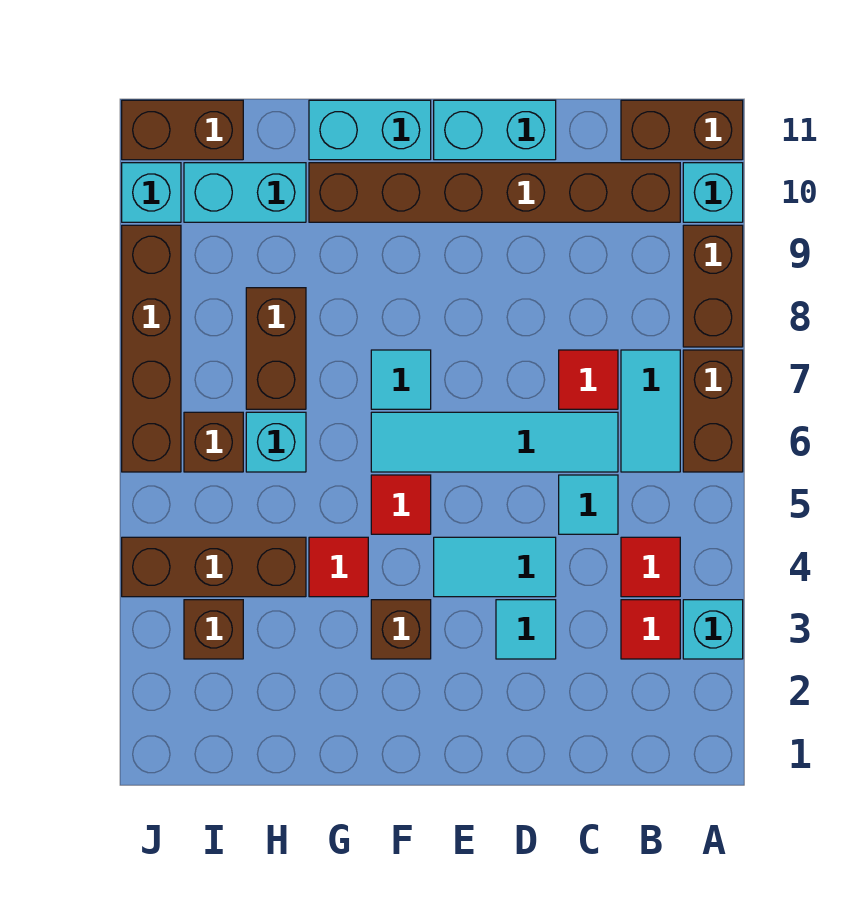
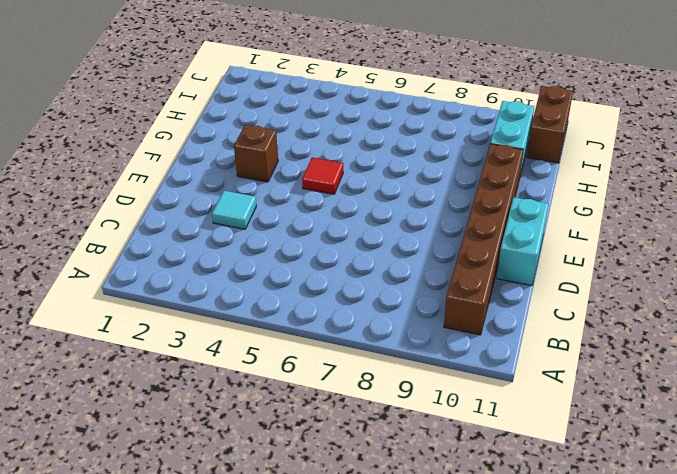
none -> cyan 1x1 brick [683,600,743,659]
none -> brown 1x2 brick [683,350,743,472]
none -> brown 1x2 brick [683,225,743,347]

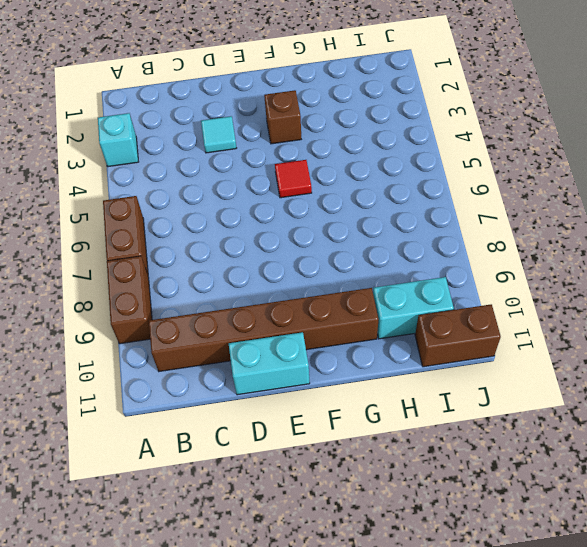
none -> cyan 1x1 brick [683,163,743,222]
none -> brown 1x2 brick [621,100,743,160]
none -> red 1x1 tile [621,600,680,659]

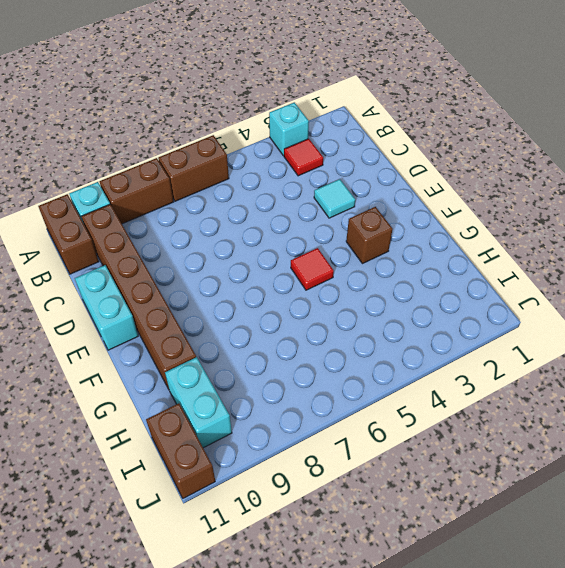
none -> red 1x1 tile [621,537,680,597]
none -> cyan 1x2 tile [621,350,680,472]
none -> cyan 1x1 tile [559,475,618,534]

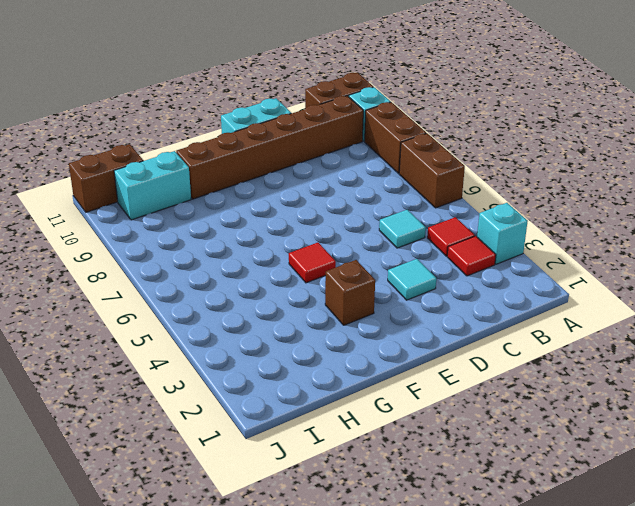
none -> cyan 1x2 tile [621,350,680,472]
none -> cyan 1x4 tile [371,412,618,472]
none -> red 1x1 tile [559,350,618,409]

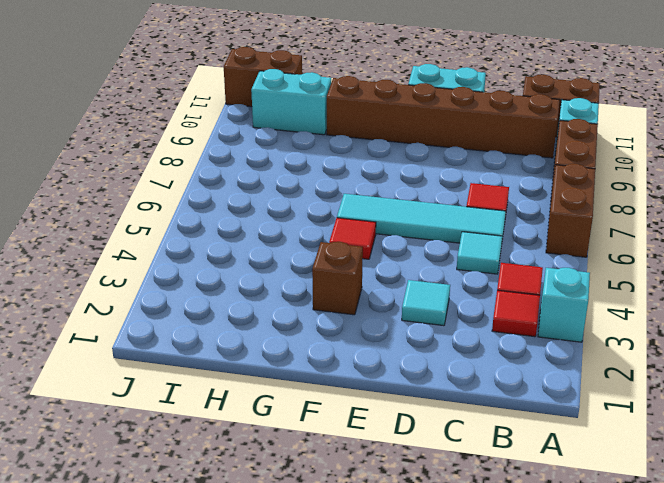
none -> cyan 1x2 tile [621,350,680,472]
none -> cyan 1x2 tile [434,537,556,597]
none -> cyan 1x1 tile [371,350,431,409]

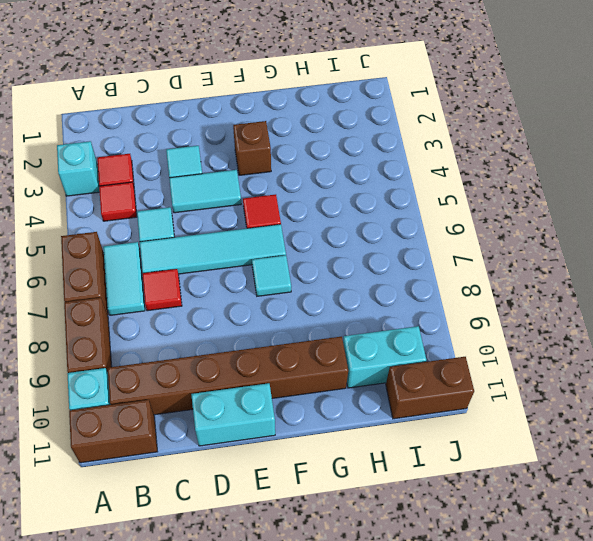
none -> cyan 1x2 brick [309,100,431,160]
none -> red 1x1 tile [309,537,368,597]
none -> brown 1x3 brick [122,537,306,597]

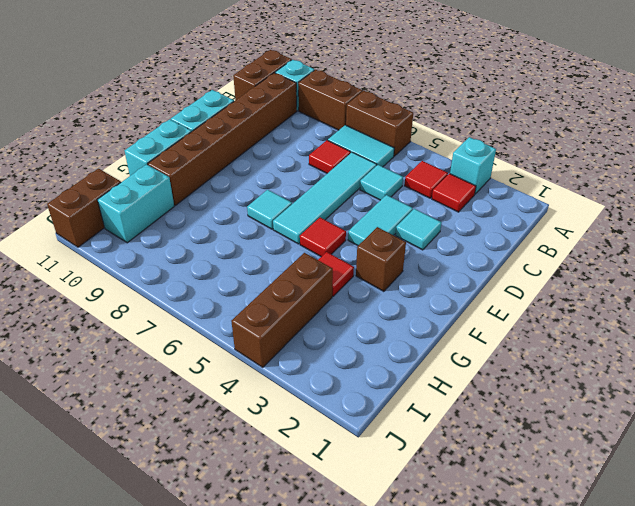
none -> cyan 1x1 brick [246,412,306,472]
none -> brown 1x2 brick [246,288,306,409]
none -> brown 1x1 brick [184,600,243,659]

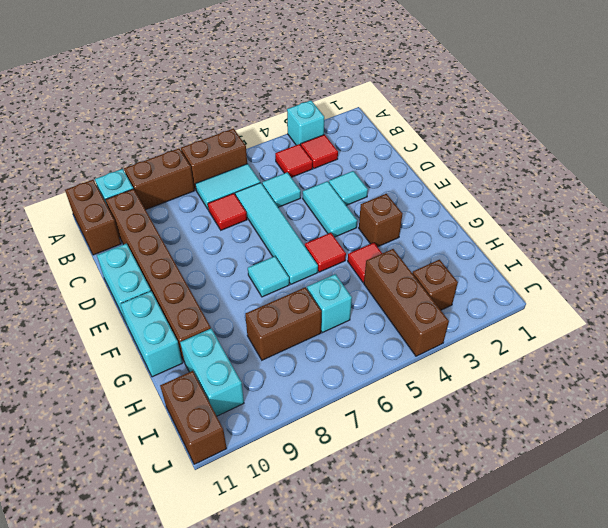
none -> brown 1x1 brick [184,412,243,472]
none -> brown 1x4 brick [122,225,181,472]
none -> cyan 1x1 brick [122,163,181,222]

